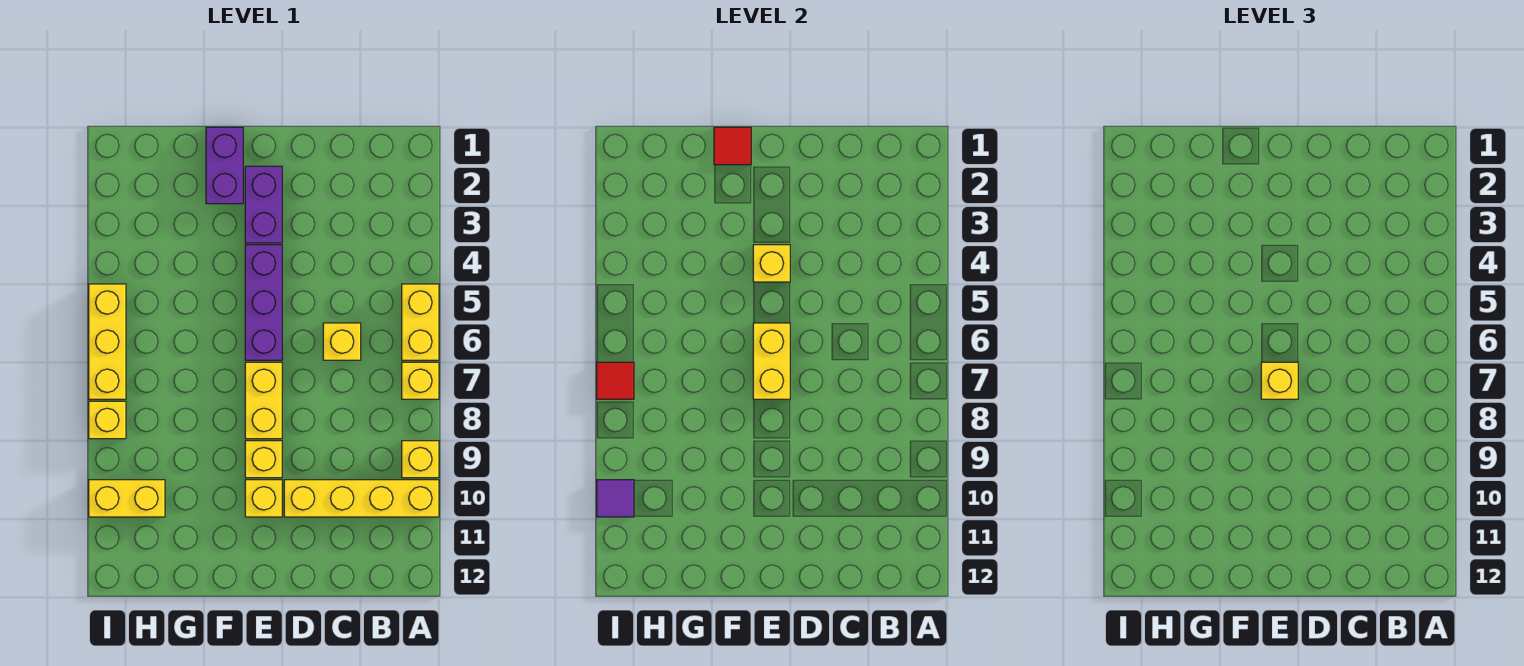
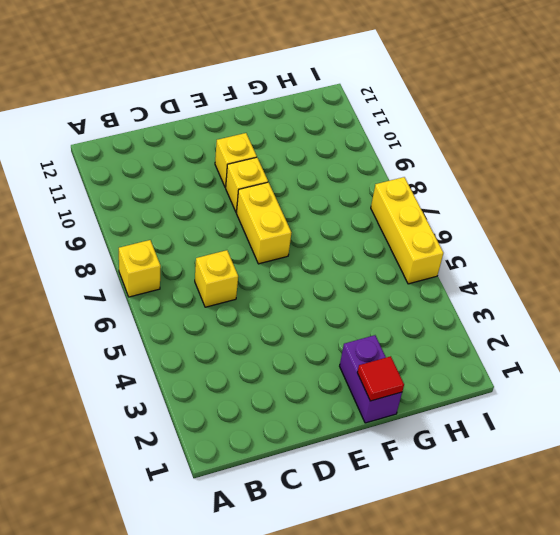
none -> yellow 1x2 brick [402,284,439,360]
none -> yellow 1x1 brick [402,441,439,478]
none -> yellow 1x4 brick [284,480,439,517]

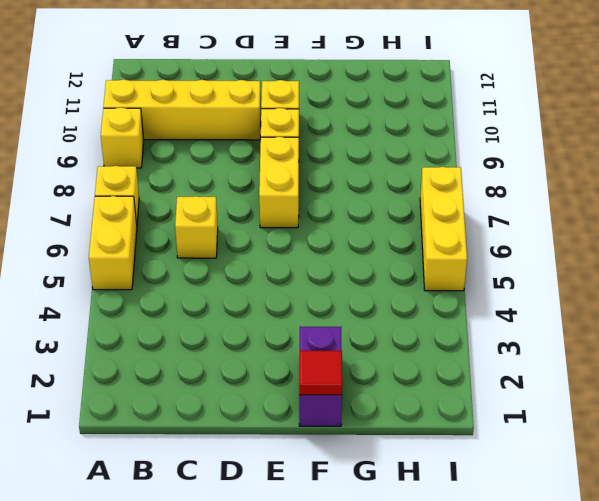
none -> purple 1x2 brick [245,166,282,243]
none -> purple 1x3 brick [245,245,282,360]
none -> yellow 1x2 brick [89,480,165,517]

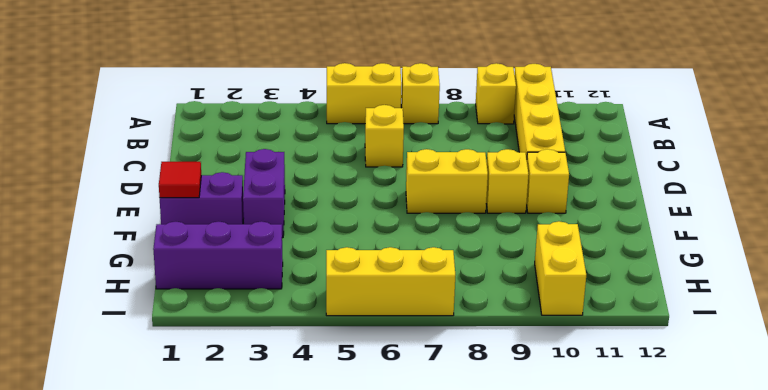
purple 1x2 brick [243,149,285,238] -> purple 1x2 brick turned to [245,166,282,243]
purple 1x3 brick [153,221,283,289] -> purple 1x3 brick moved to [245,245,282,360]
none -> yellow 1x1 brick [89,401,126,439]
none -> yellow 1x1 brick [753,245,790,282]
none -> yellow 1x2 brick [753,323,790,399]

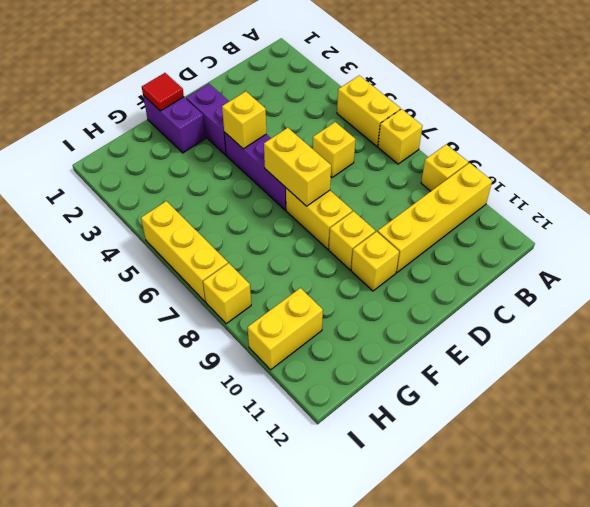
none -> red 1x1 tile [597,362,634,399]
none -> purple 1x1 tile [597,480,634,517]
none -> yellow 1x1 brick [1261,362,1298,399]

